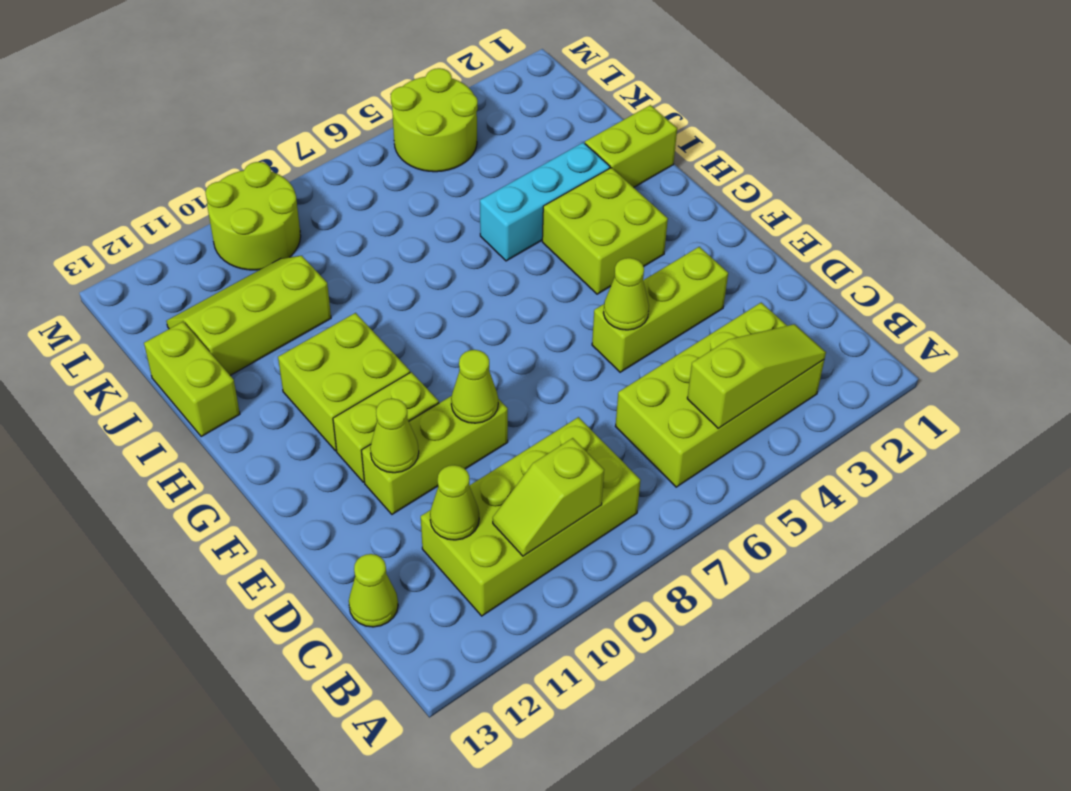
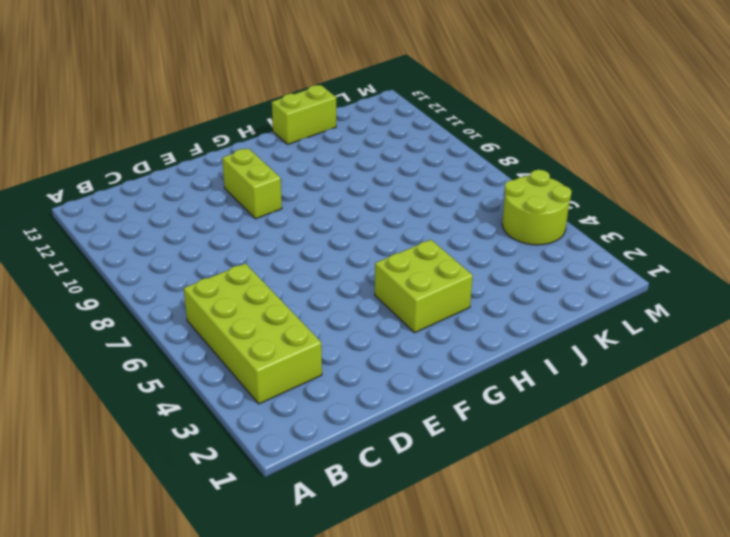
none -> lime 2x4 brick [421,417,641,616]
none -> lime 1x1 cone [349,554,398,627]
none -> lime 1x3 brick [592,247,728,372]

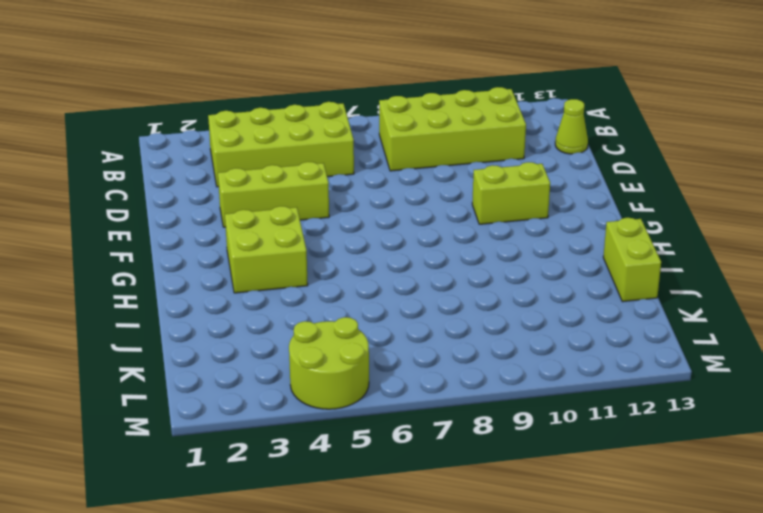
none -> lime 1x3 brick [361,396,508,514]
none -> lime 2x2 brick [278,313,410,451]
none -> lime 1x2 brick [585,105,677,187]

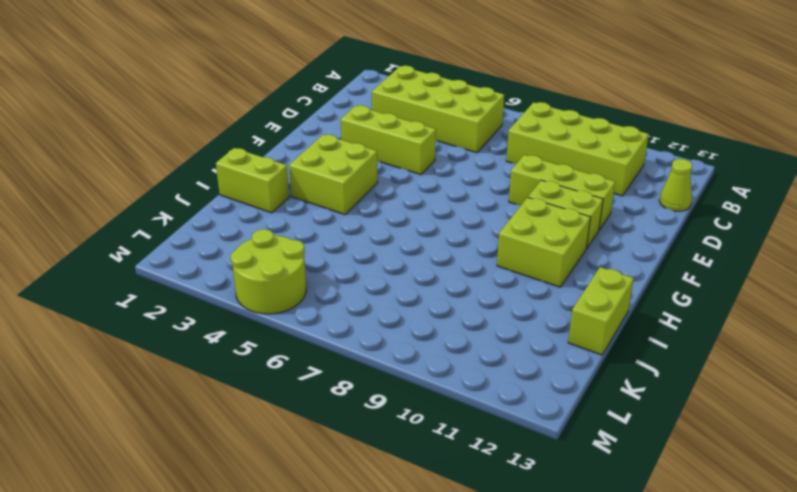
none -> cyan 1x3 brick [480,142,610,261]
none -> lime 2x3 slope [166,256,331,375]
none -> lime 2x2 round brick [205,162,301,270]

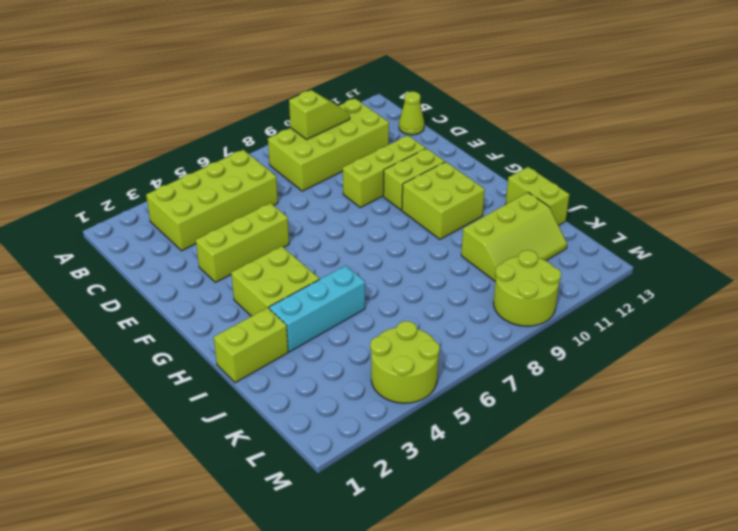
none -> lime 1x3 slope [687,324,826,428]
none -> lime 1x1 cone [430,465,479,540]
none -> lime 1x1 cone [604,258,649,330]

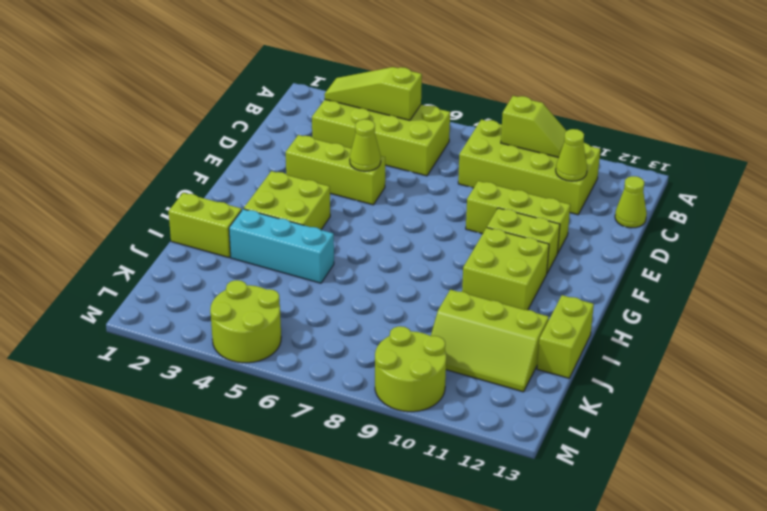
none -> lime 1x1 cone [451,350,498,423]
none -> lime 1x1 cone [370,399,419,473]

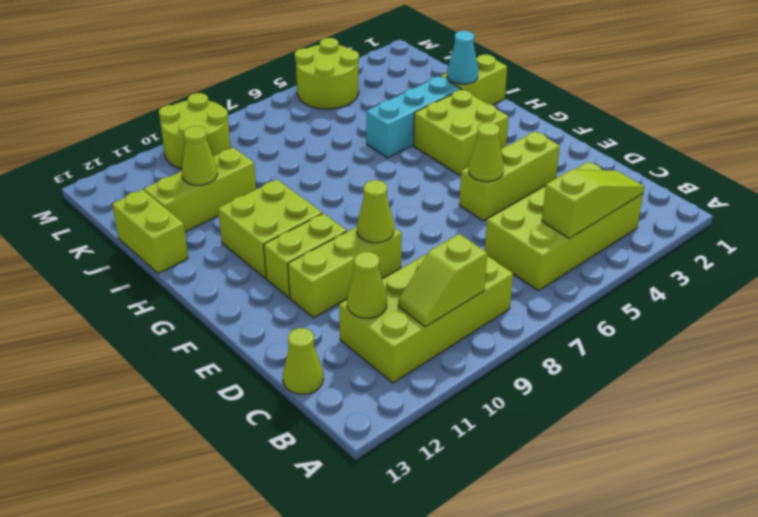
cyan 1x1 cone [447,31,478,84] -> none
lime 1x1 cone [182,126,218,185] -> lime 1x1 cone moved to [370,399,419,473]

